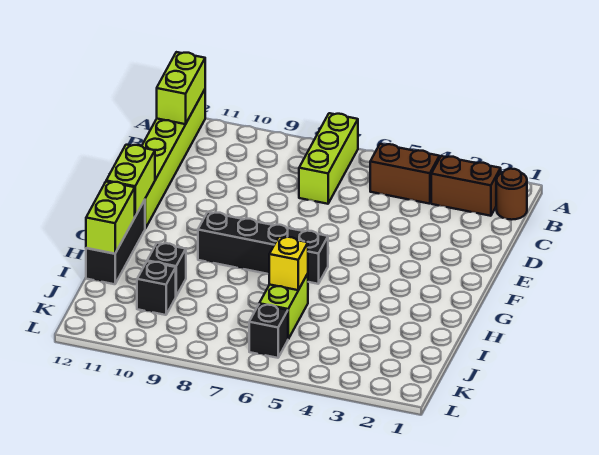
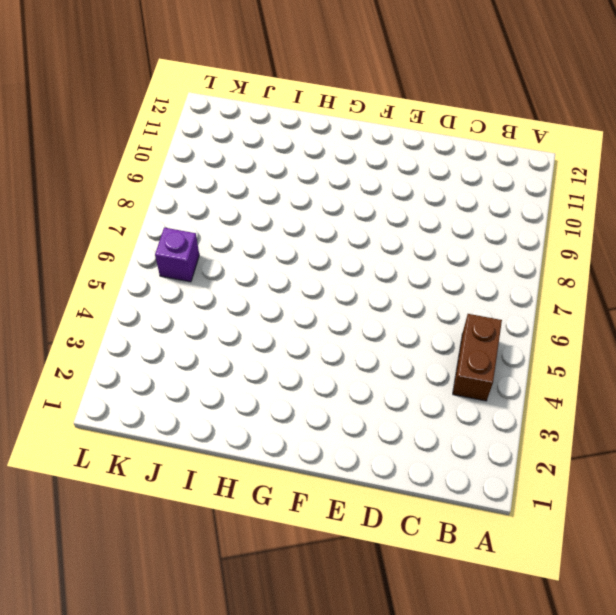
purple 1x1 brick [155,228,199,282] -> black 1x1 brick [249,304,288,358]
none -> lime 1x3 brick [299,113,358,204]
none -> lime 1x6 brick [142,90,205,228]
none -> brown 1x1 round brick [496,169,527,220]

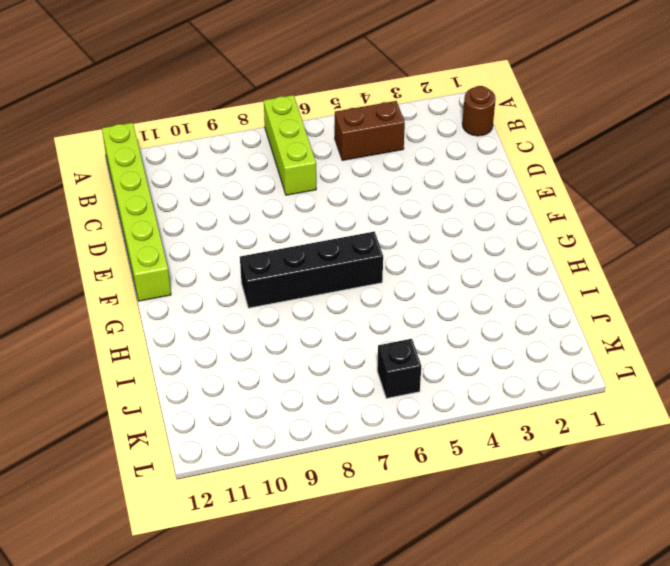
none -> brown 1x2 brick [431,156,501,216]
none -> black 1x3 brick [86,200,145,284]
none -> lime 1x2 brick [259,274,308,339]

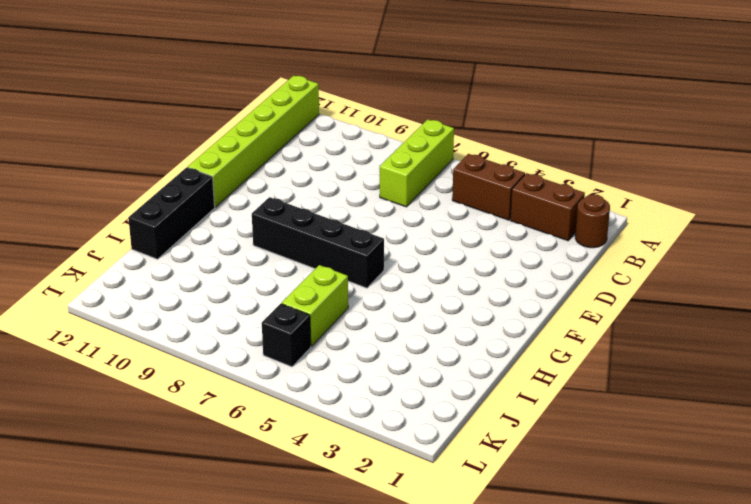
none -> black 1x1 brick [147,243,186,296]
none -> black 1x1 brick [137,261,176,315]
none -> lime 1x2 brick [157,52,205,124]

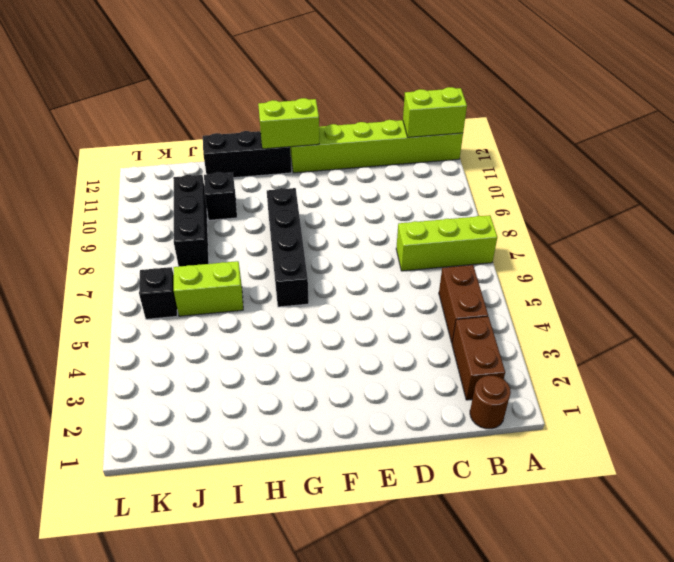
black 1x3 brick [173,175,209,266] -> black 1x1 brick [137,261,176,315]
none -> lime 1x2 brick [86,182,135,254]
none -> yellow 1x1 brick [269,237,308,290]

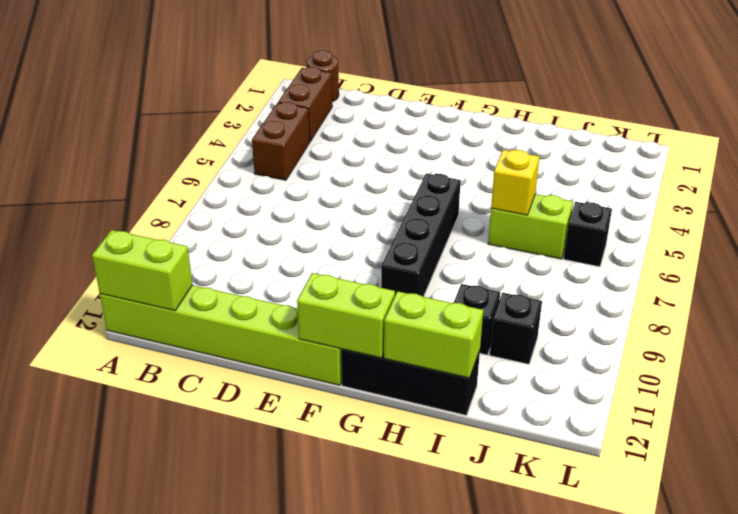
none -> lime 1x3 brick [299,113,358,204]

